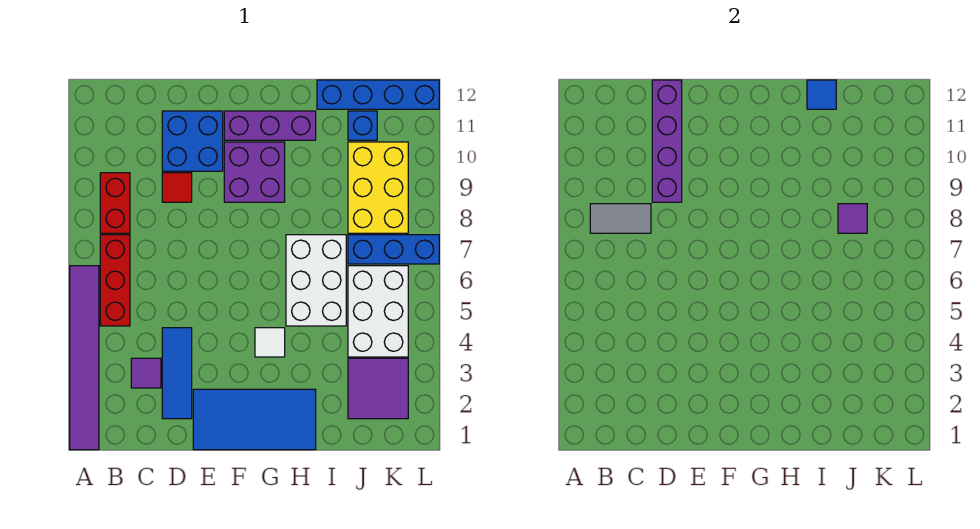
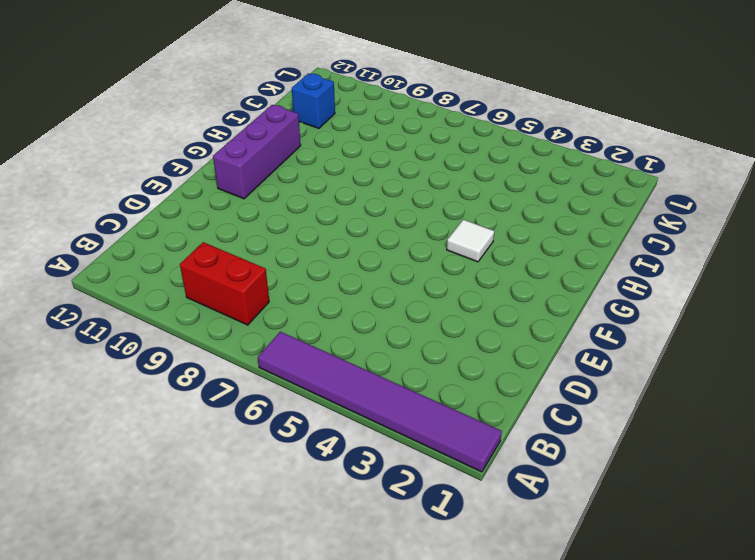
none -> red 1x3 brick [100,235,130,326]
none -> purple 1x1 tile [131,358,161,388]
none -> blue 1x3 tile [162,328,192,419]

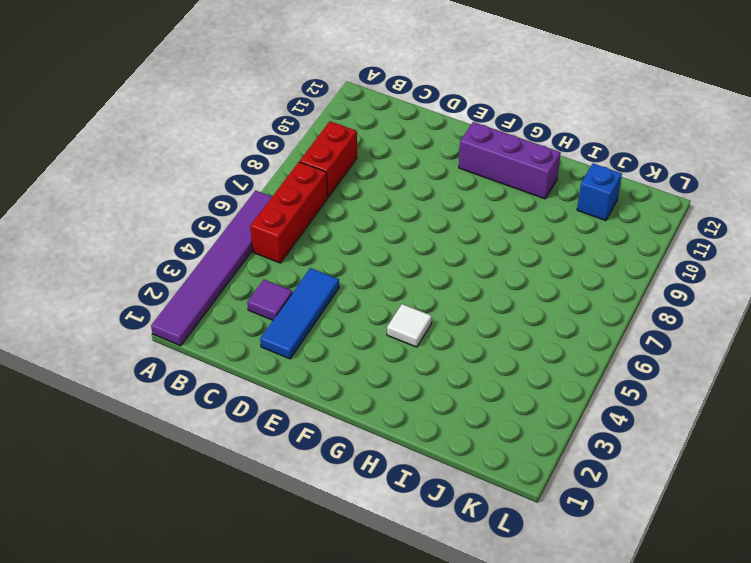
none -> red 1x1 tile [162,173,192,202]
none -> blue 2x2 brick [162,111,223,171]
none -> blue 2x4 tile [193,389,316,450]

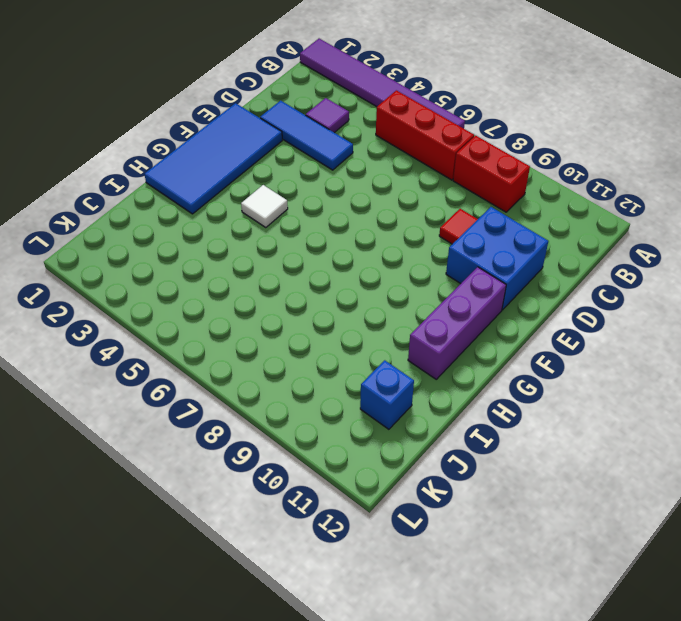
none -> purple 2x2 brick [224,142,285,202]
none -> white 2x3 brick [286,235,346,326]
none -> blue 1x4 brick [317,80,439,109]

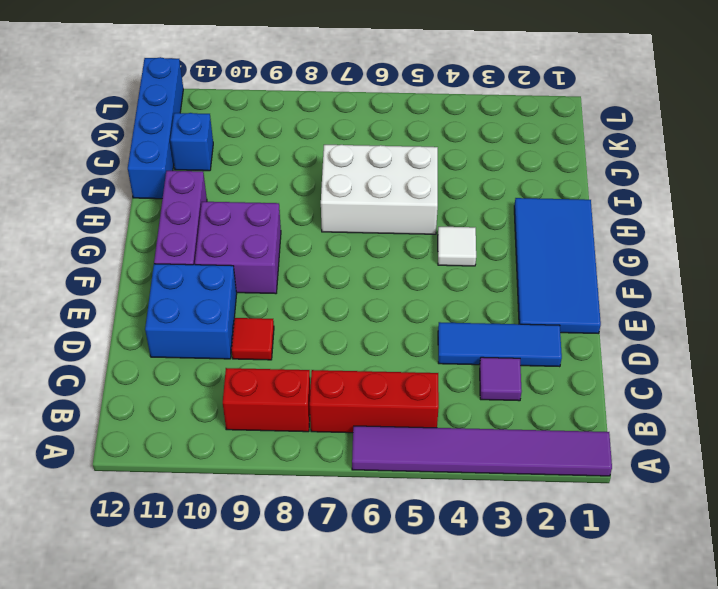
none -> purple 2x2 tile [348,358,408,419]
none -> white 2x3 brick [348,266,408,357]
none -> blue 1x3 brick [348,235,439,264]

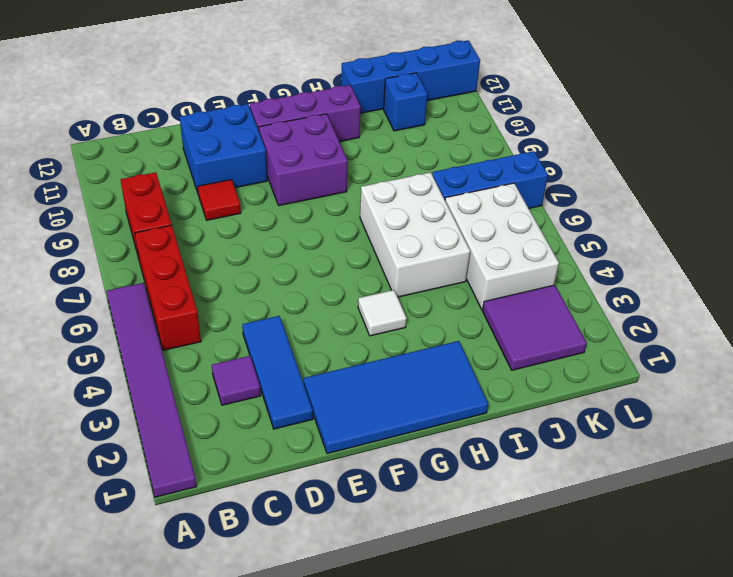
none -> yellow 2x3 brick [348,142,408,233]
none -> grey 1x2 tile [590,204,651,233]
none -> purple 1x4 brick [652,80,682,202]

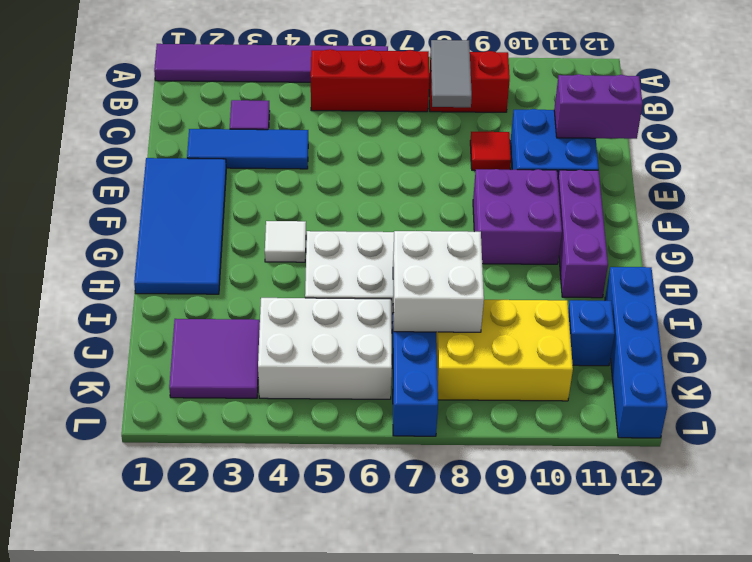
purple 1x2 brick [554,74,643,139] -> purple 1x4 brick [652,80,682,202]
white 2x2 brick [393,231,484,332] -> purple 1x1 tile [838,204,867,233]
none -> blue 1x1 tile [807,80,836,109]

